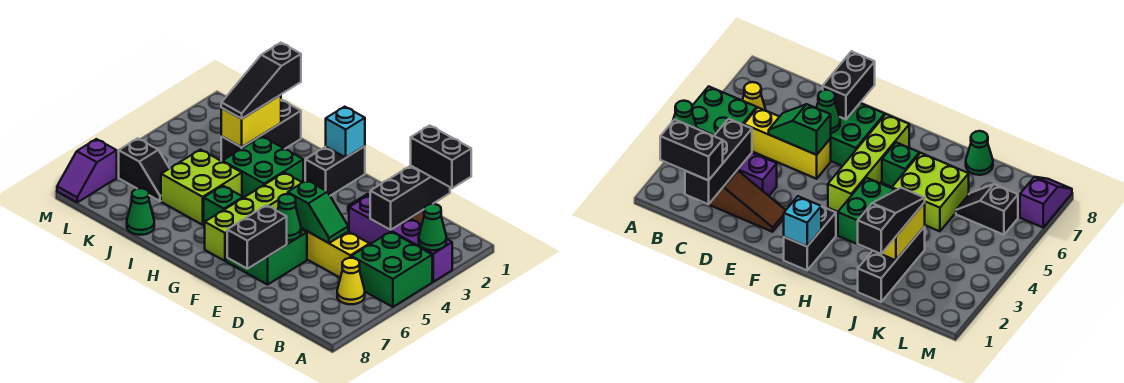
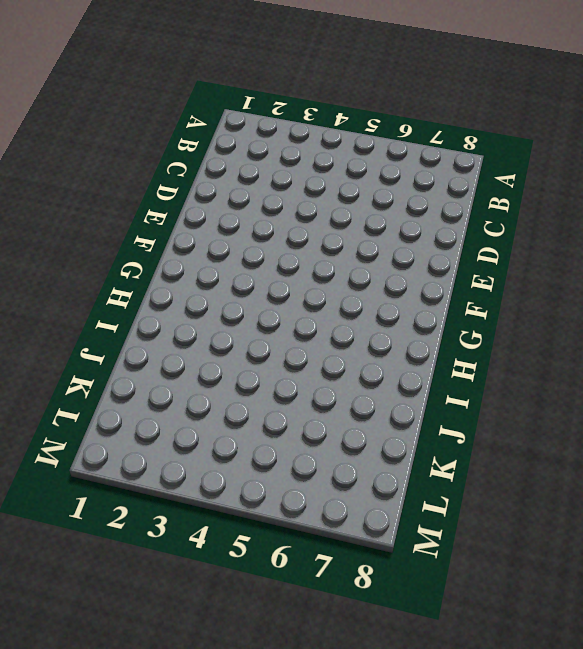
none -> purple 1x4 brick [349,195,452,282]
none -> green 2x2 brick [351,232,432,307]
none -> yellow 1x1 cone [337,258,365,304]

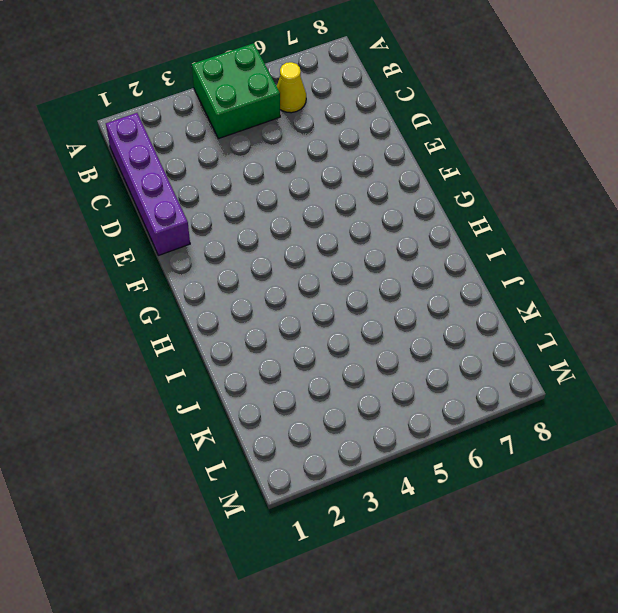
purple 1x4 brick [106,113,190,255] -> purple 1x4 brick moved to [349,195,452,282]
none -> brown 1x3 slope [709,170,786,232]
none -> yellow 1x3 brick [301,228,370,278]
none -> green 2x2 brick [226,229,307,285]

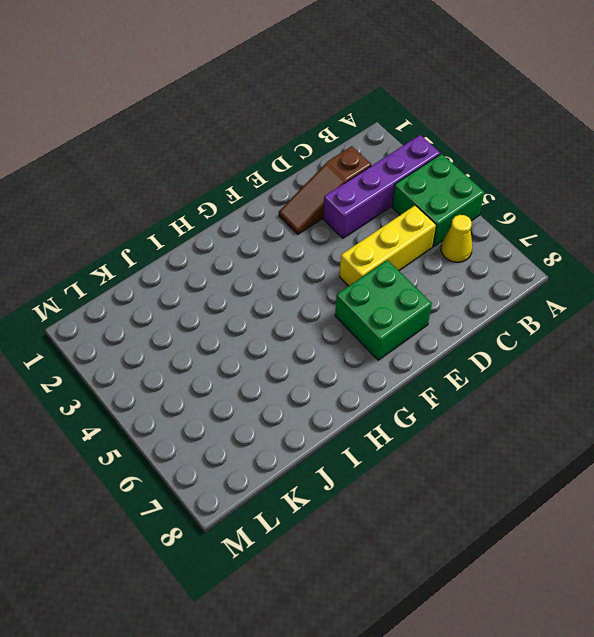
none -> black 1x2 brick [305,146,365,196]
none -> lime 1x4 brick [205,172,302,261]
none -> green 2x2 brick [223,136,303,198]

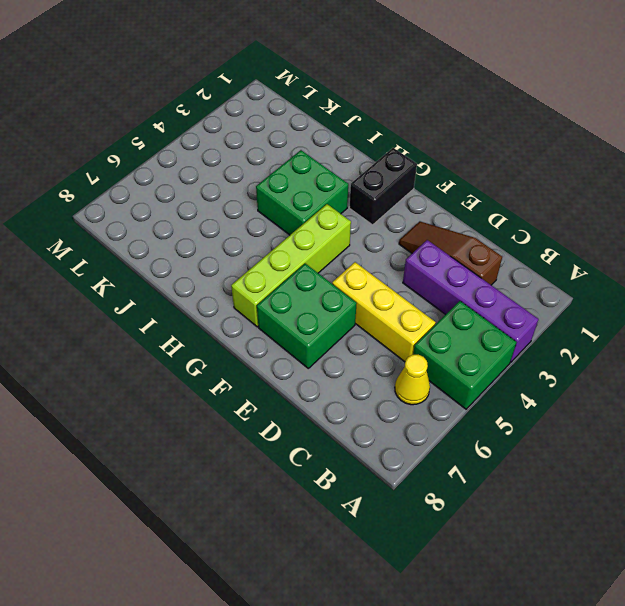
none -> green 1x1 brick [204,186,243,226]
none -> lime 2x2 brick [161,150,242,225]
none -> black 1x3 brick [221,100,301,162]

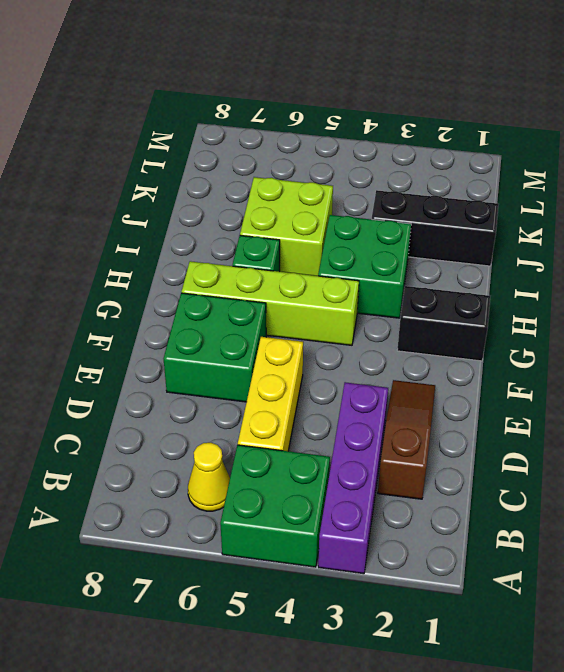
none -> green 1x1 cone [127,188,154,235]
none -> black 1x2 slope [119,138,170,201]
none -> purple 1x2 slope [57,139,117,202]

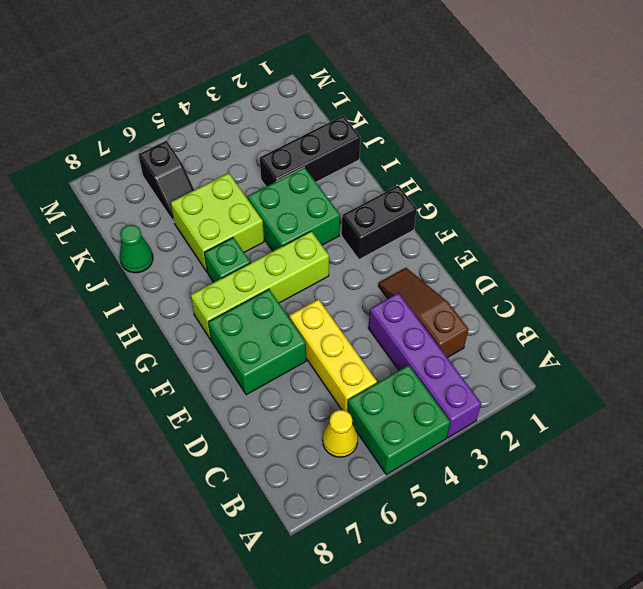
none -> purple 1x2 slope [57,139,117,202]
none -> green 1x1 cone [419,204,446,250]
none -> black 1x3 brick [370,166,450,230]

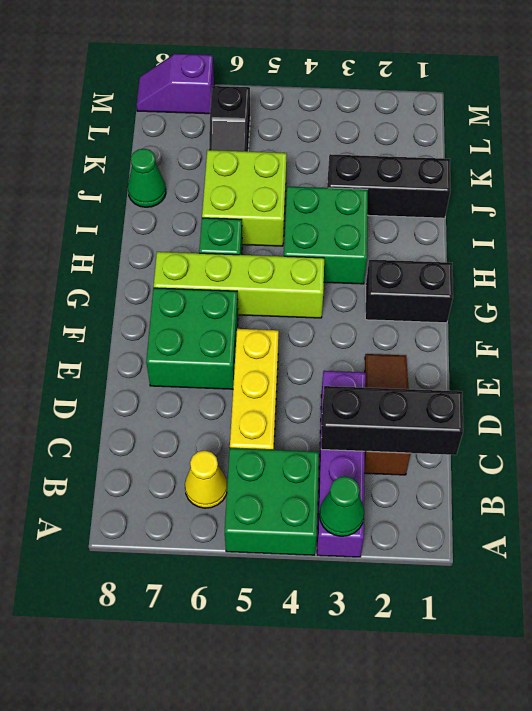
none -> green 1x2 slope [288,180,348,243]
none -> green 1x1 cone [278,194,301,240]
none -> black 1x2 brick [227,205,287,269]

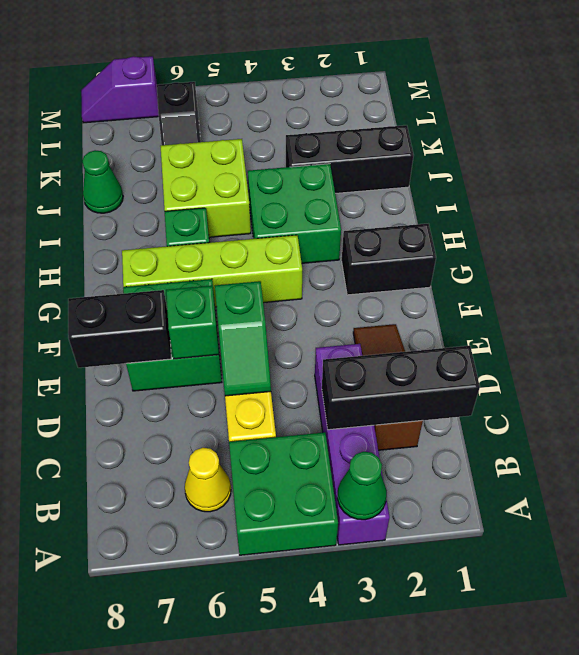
green 1x1 brick [166,286,219,359] -> green 1x1 cone [278,194,301,240]
none -> cyan 1x1 brick [326,107,365,157]
none -> yellow 1x2 brick [221,95,281,147]
none -> black 1x2 brick [411,126,471,188]

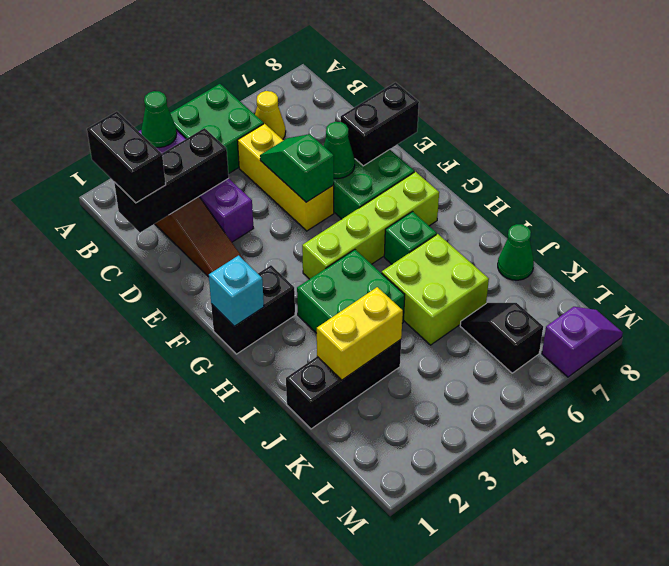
none -> black 1x3 slope [221,43,301,119]

